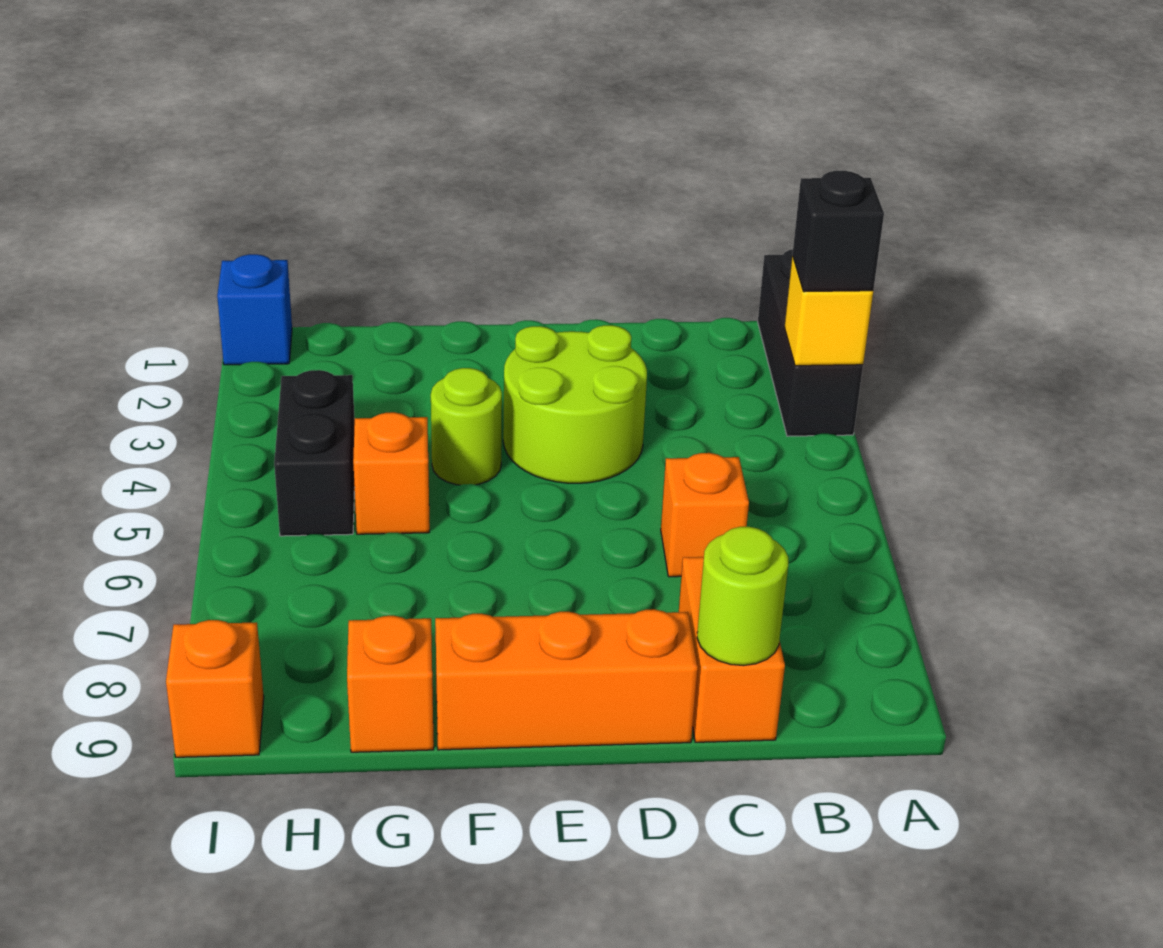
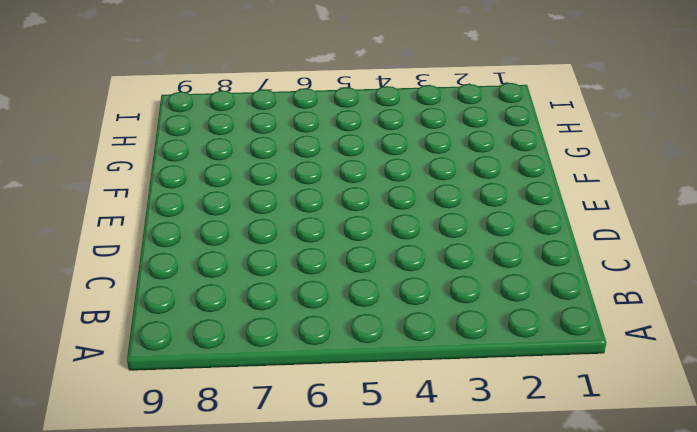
none -> black 1x3 brick [758,249,863,436]
none -> orange 1x1 brick [661,453,749,577]
none -> orange 1x2 brick [679,557,785,742]

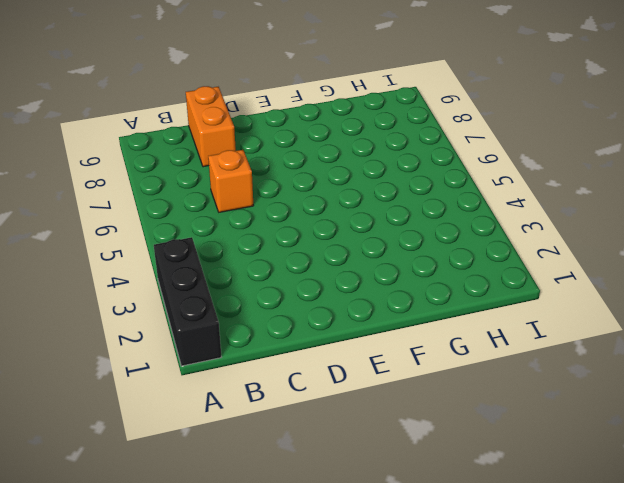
none -> lime 2x2 round brick [503,325,647,483]
none -> orange 1x3 brick [435,609,698,750]
none -> lime 1x1 round brick [431,368,502,485]

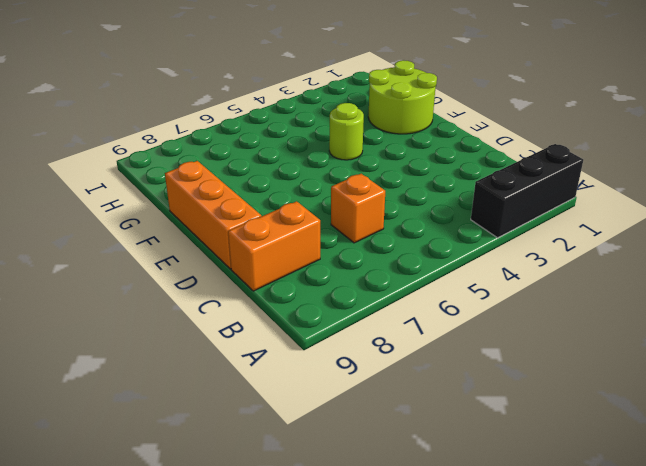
lime 2x2 round brick [368,60,437,134] -> lime 2x2 round brick moved to [503,325,647,483]
none -> orange 1x1 brick [353,412,430,534]
none -> orange 1x1 brick [347,616,434,752]
none -> black 1x2 brick [274,370,355,536]

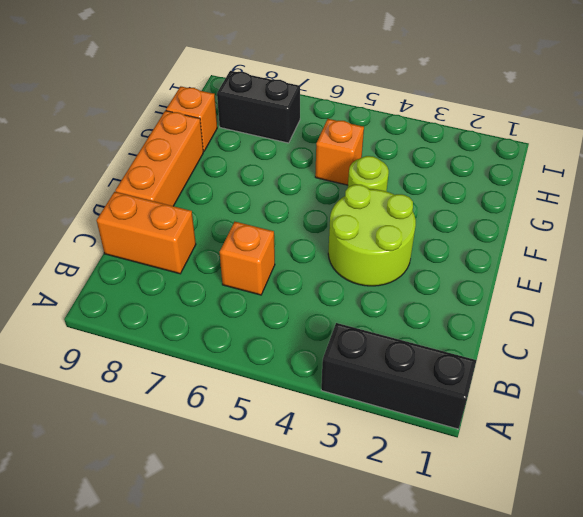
black 1x2 brick [217,71,300,143] -> black 1x2 brick moved to [274,370,355,536]
none -> blue 1x1 brick [217,254,292,365]
none -> orange 1x1 brick [166,620,264,757]
none -> yellow 1x1 brick [785,256,873,366]

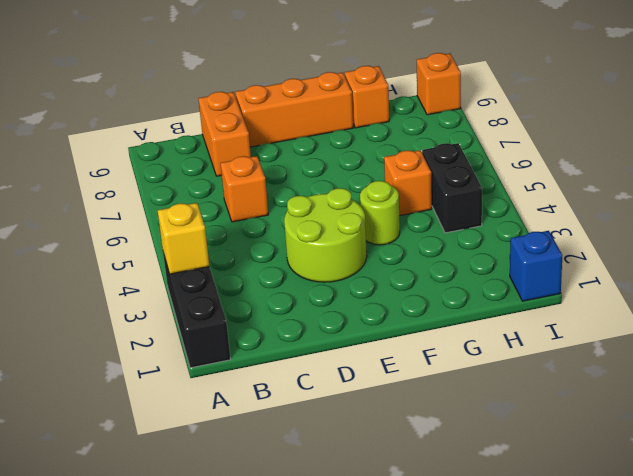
none -> lime 1x1 round brick [697,527,788,666]
none -> black 1x1 brick [792,171,884,292]

